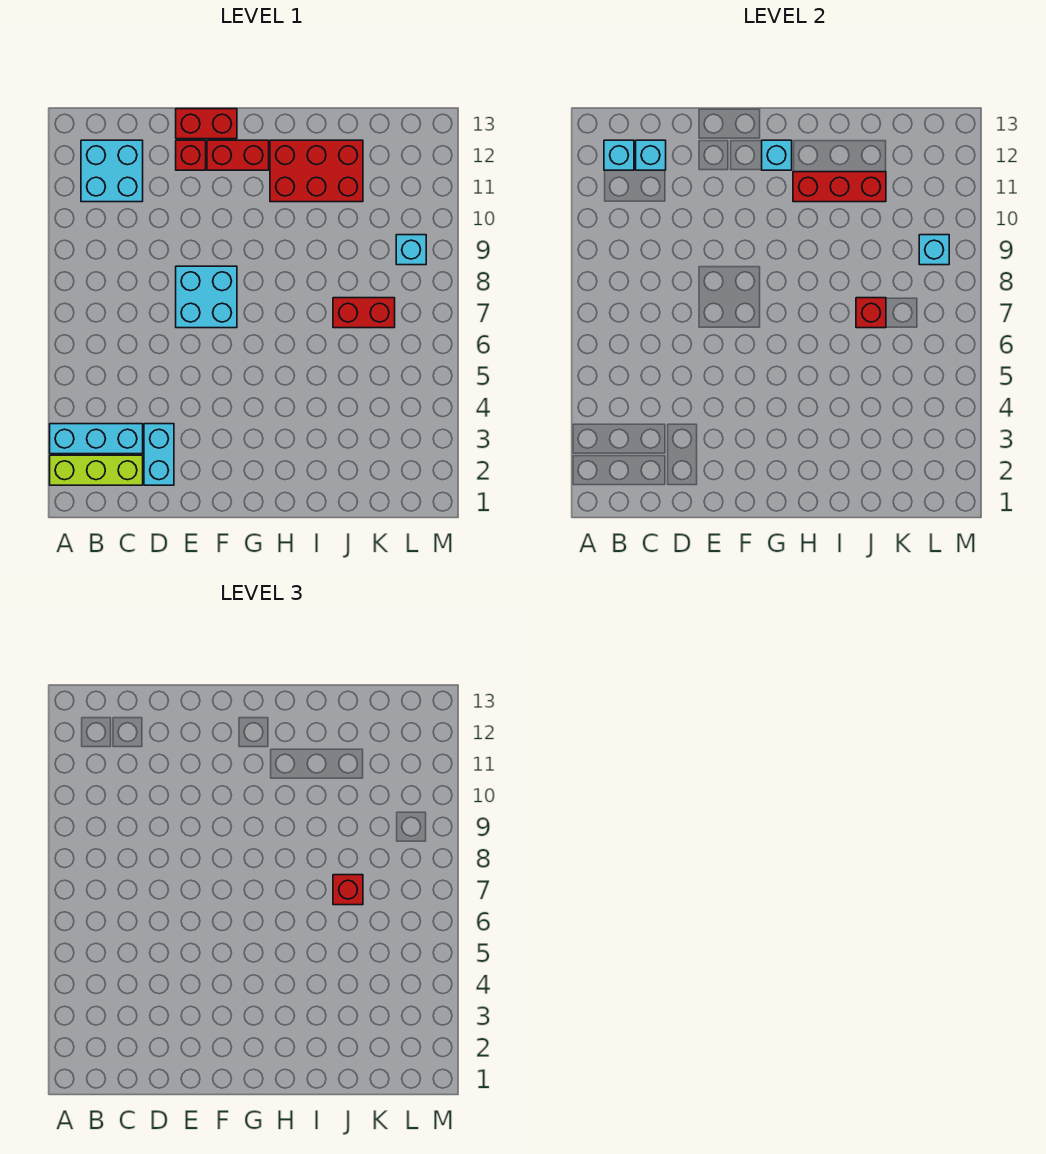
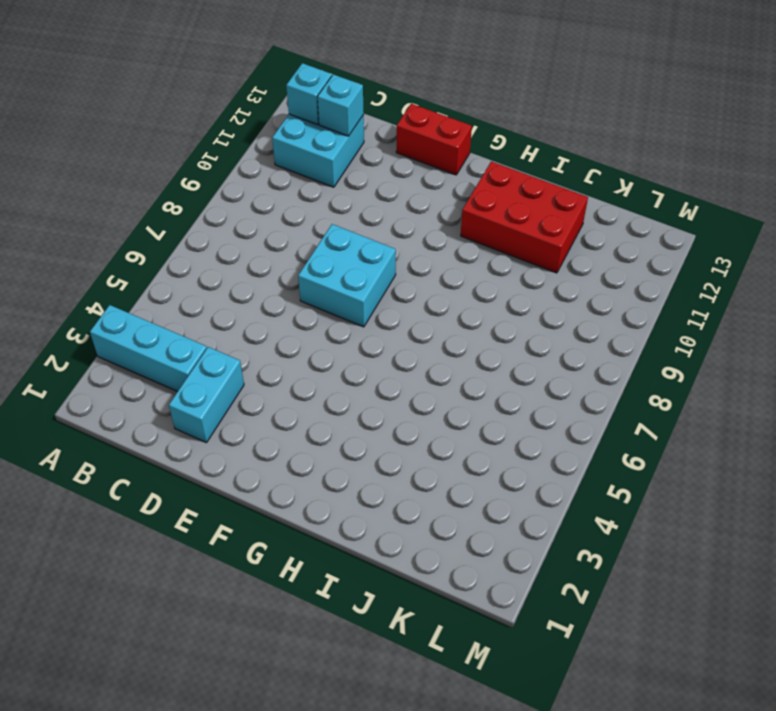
none -> lime 1x3 brick [50,455,143,485]
none -> red 1x1 brick [176,140,206,170]
none -> red 1x2 brick [207,140,269,170]

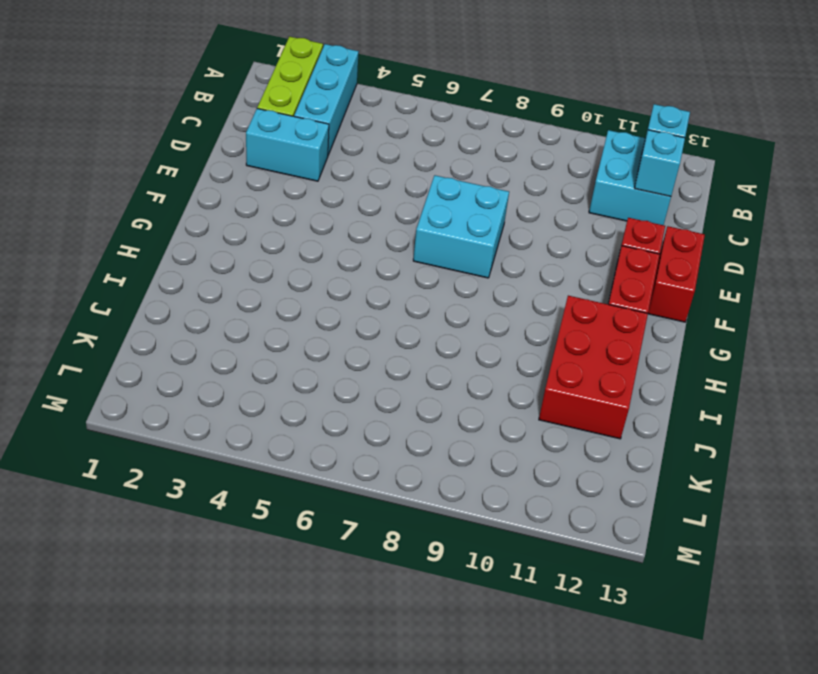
none -> red 1x2 brick [333,298,395,328]
none -> cyan 1x1 brick [396,235,426,265]
none -> cyan 1x1 brick [762,140,792,170]

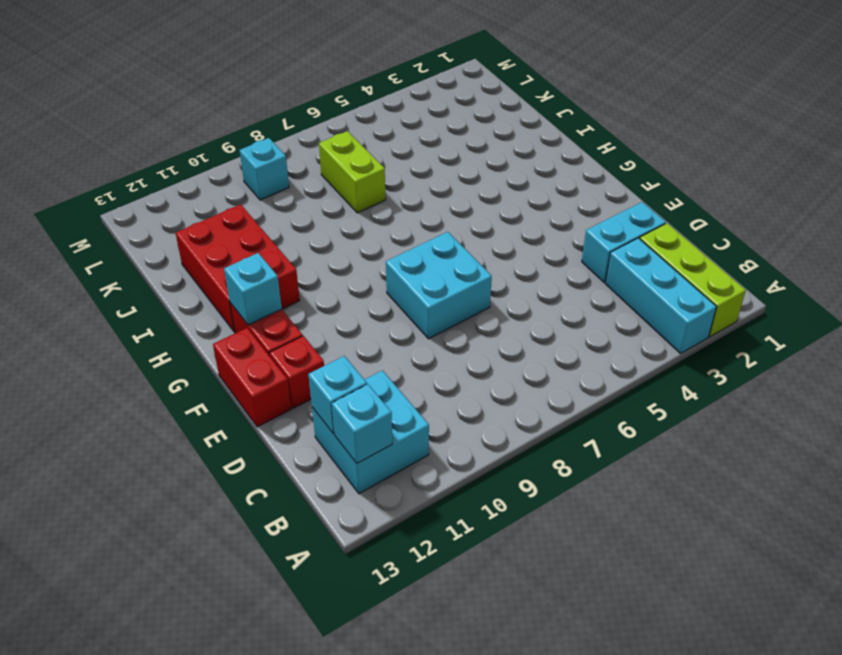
lime 1x2 brick [319,131,386,213] -> red 1x2 brick [333,298,395,328]
none -> red 1x3 brick [793,172,886,202]
none -> red 1x1 brick [856,298,886,328]
none -> cyan 1x1 brick [919,235,949,265]

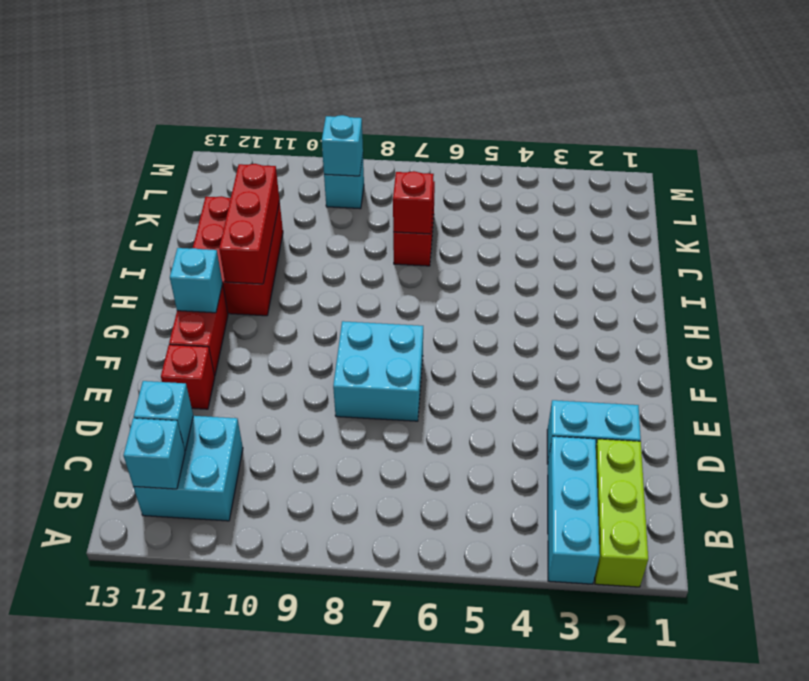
none -> red 1x2 brick [176,109,237,139]
none -> red 1x1 brick [333,875,363,905]

